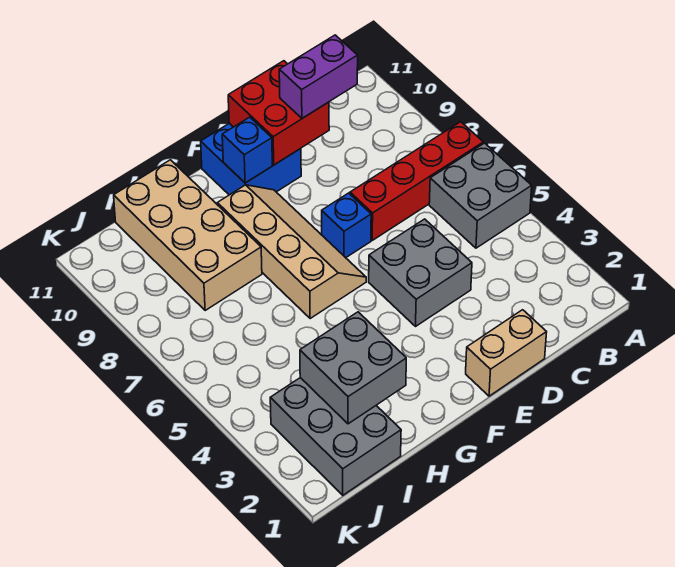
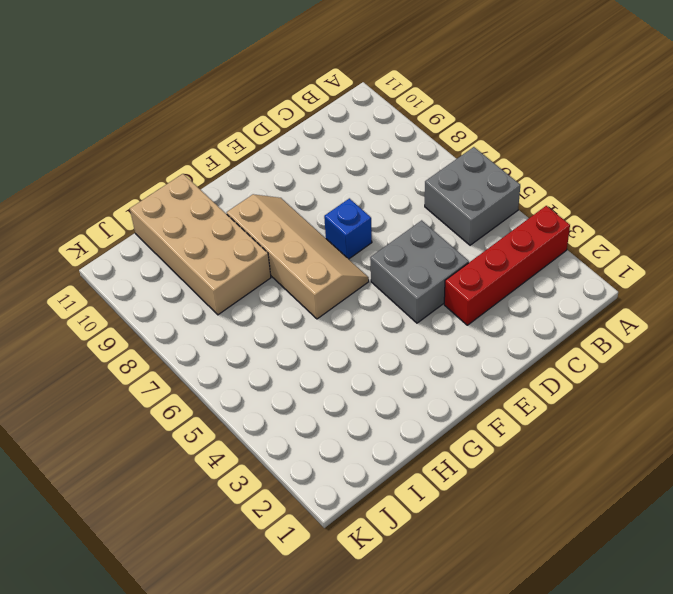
red 1x4 brick [444,206,570,325] -> red 1x4 brick moved to [350,122,483,240]
none -> tan 1x2 brick [466,310,547,396]
none -> blue 2x2 brick [201,123,301,195]
none -> grey 2x3 brick [270,378,401,495]

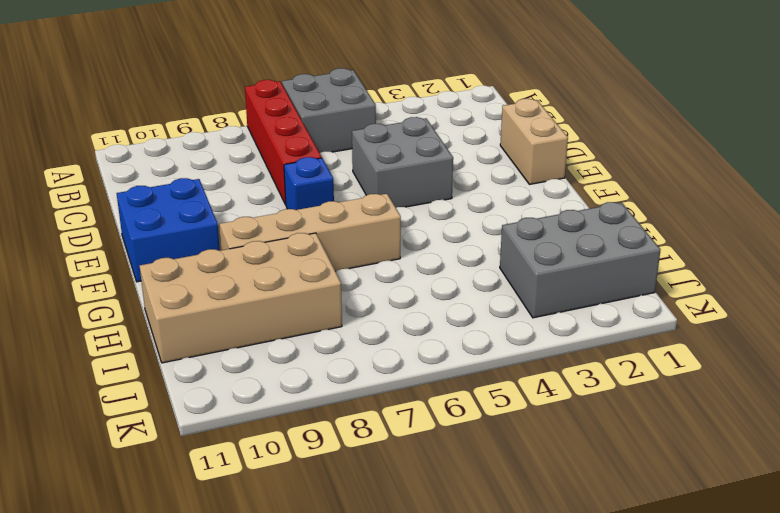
none -> red 2x2 brick [228,61,329,165]
none -> blue 1x1 brick [222,117,272,183]
none -> grey 2x2 brick [300,312,406,424]

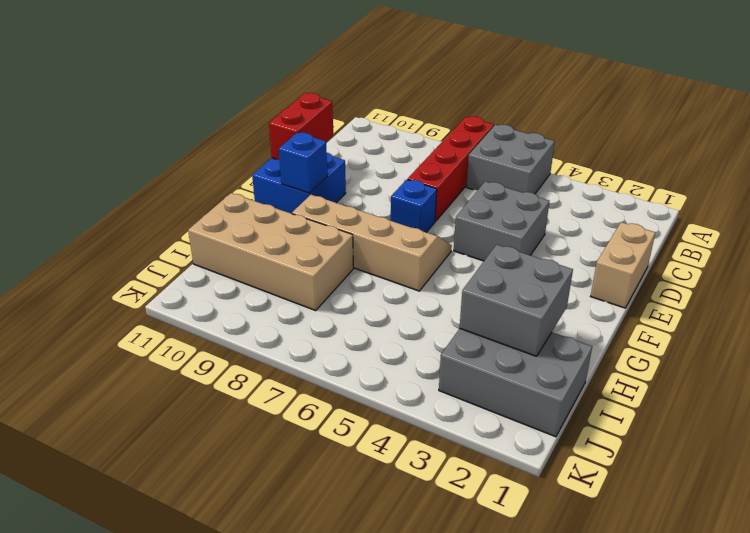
red 1x2 brick [269,93,333,160] -> red 2x2 brick [228,61,329,165]
none -> purple 1x2 brick [279,35,358,118]

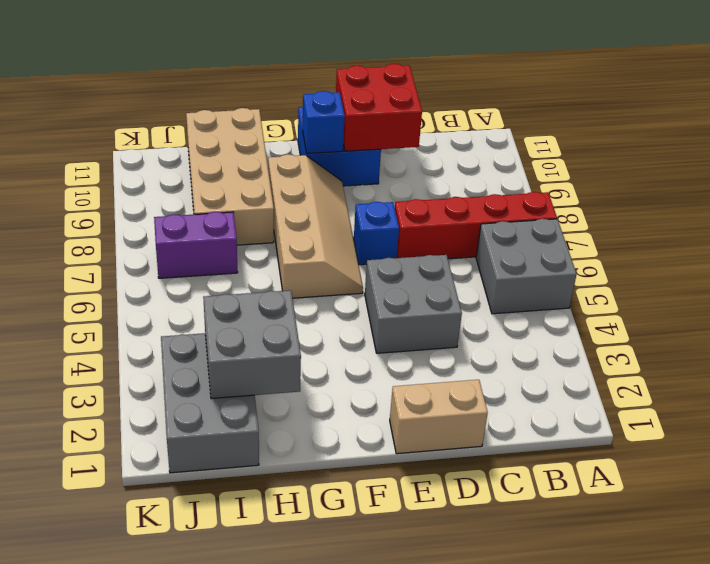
purple 1x2 brick [154,212,238,278] -> purple 1x2 brick moved to [279,35,358,118]

